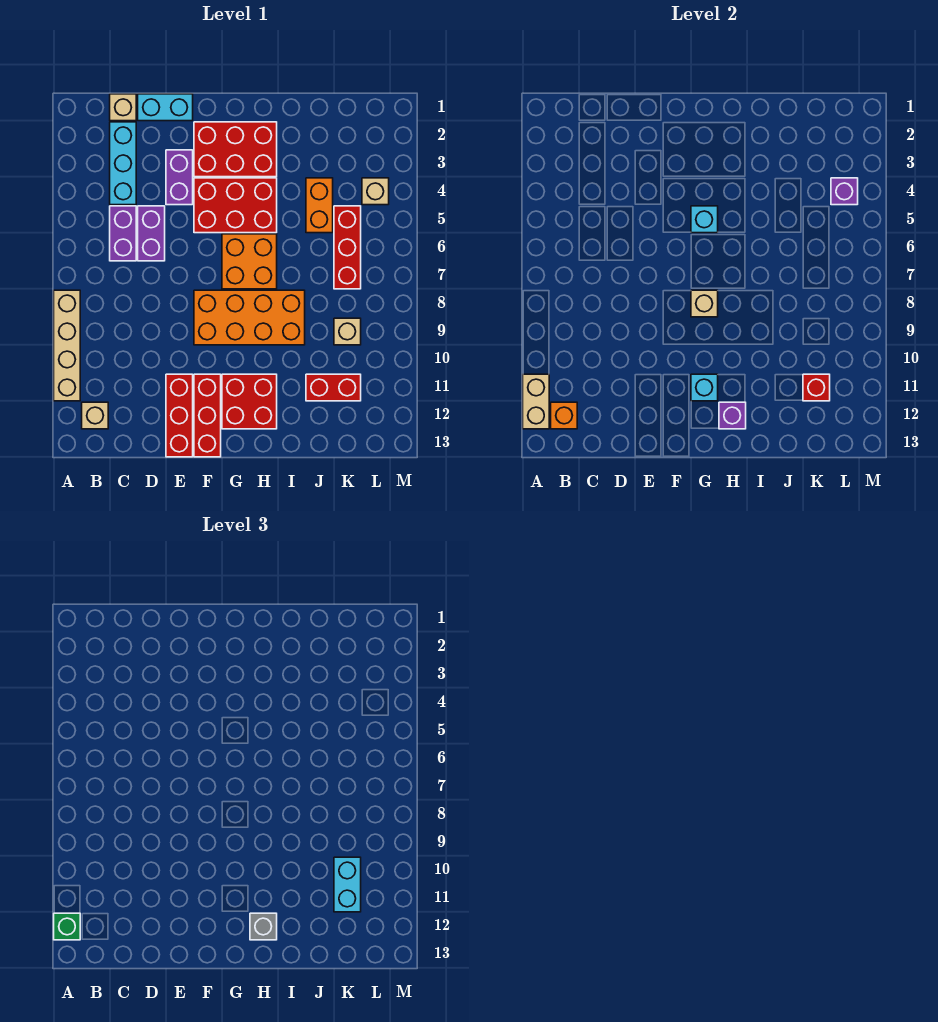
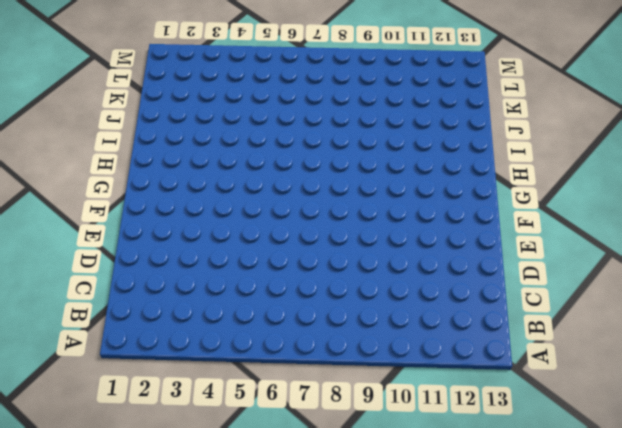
none -> tan 1x4 brick [54,290,80,401]
none -> tan 1x1 brick [82,402,108,429]
none -> tan 1x1 brick [110,94,136,121]
none -> cyan 1x3 brick [110,122,136,205]

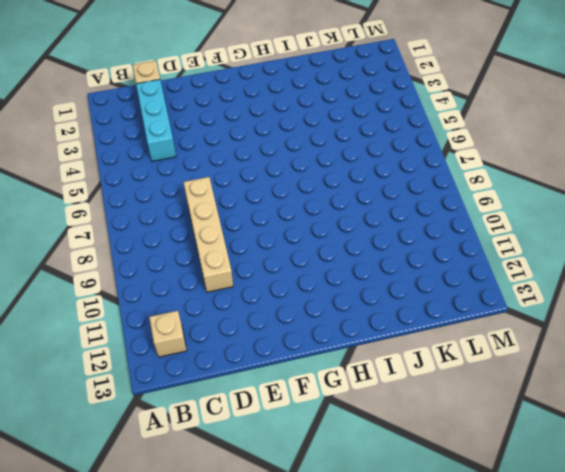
tan 1x4 brick [184,177,233,292] -> tan 1x4 brick moved to [54,290,80,401]
none -> purple 1x2 brick [110,206,136,261]
none -> cyan 1x2 brick [138,94,193,121]
none -> purple 1x2 brick [138,206,165,261]
none -> purple 1x2 brick [166,150,193,205]

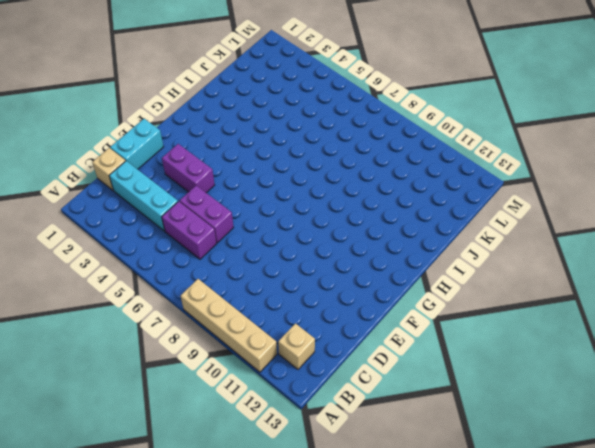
none -> red 1x3 brick [166,374,193,457]
none -> red 2x3 brick [194,122,277,177]
none -> red 2x3 brick [194,178,277,233]
none -> orange 2x4 brick [194,290,305,345]

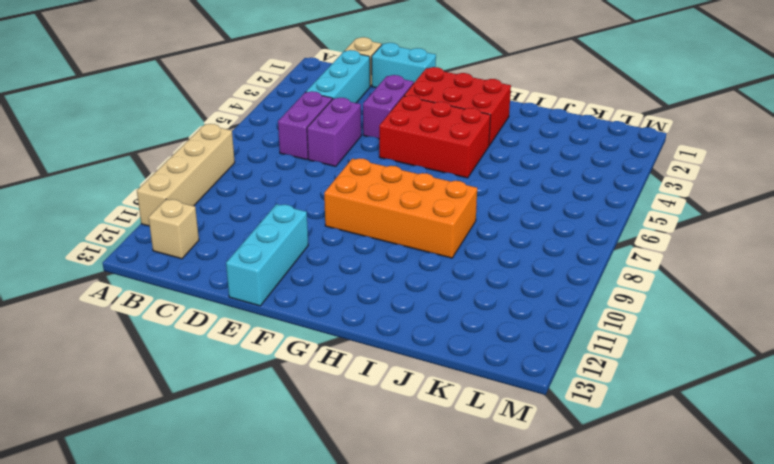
cyan 1x3 brick [226,204,308,306] -> red 1x3 brick [166,374,193,457]
none -> red 1x3 brick [194,374,221,457]
none -> orange 2x2 brick [222,234,277,289]
none -> red 2x2 brick [222,374,277,429]
none -> orange 1x2 brick [306,178,333,233]

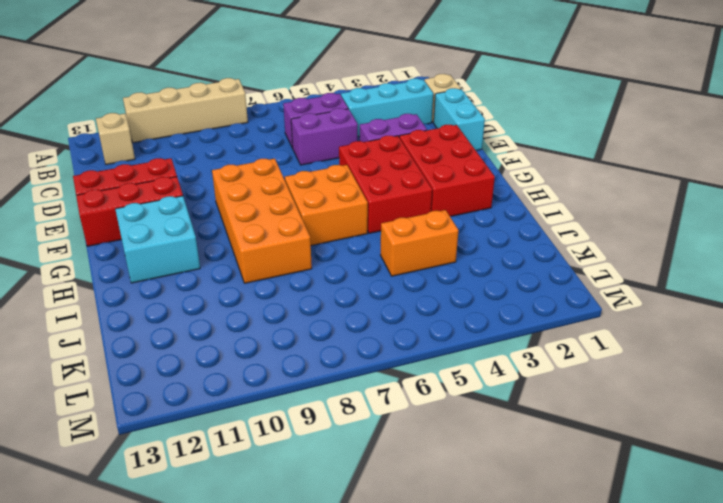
cyan 2x2 brick [115,196,200,283] -> red 2x2 brick [222,374,277,429]
none -> red 1x2 brick [306,374,361,401]
none -> red 1x3 brick [334,206,361,289]
none -> tan 1x1 brick [334,318,361,345]
none -> tan 1x1 brick [362,178,389,205]

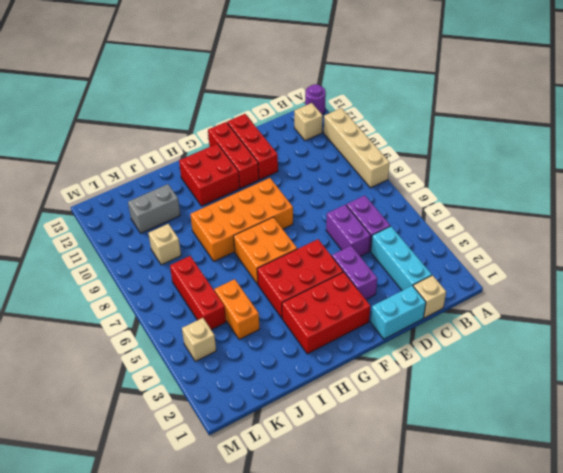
purple 1x1 round brick [305,84,326,115] -> none
grey 1x2 brick [128,184,180,233] -> red 1x2 brick [306,374,361,401]
none -> tan 1x2 brick [523,374,549,429]
none -> orange 1x1 brick [551,402,577,429]
none -> cyan 1x1 brick [691,206,718,233]
none -> tan 1x1 brick [691,290,718,317]

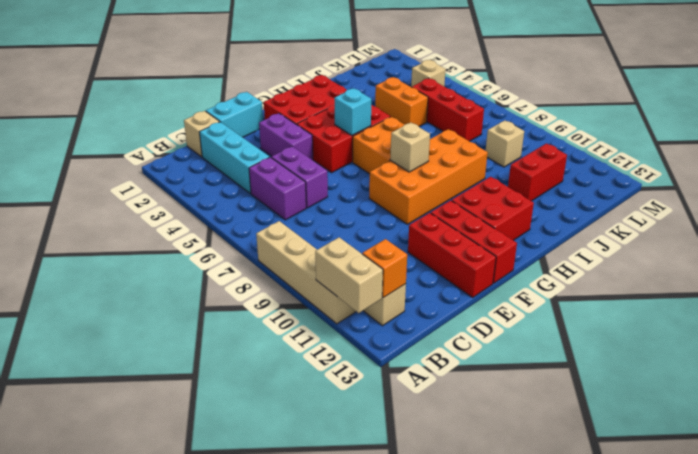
none -> cyan 1x1 brick [691,374,718,401]
none -> purple 1x1 brick [719,402,746,429]
none -> red 1x1 brick [803,374,830,401]
none -> purple 1x1 brick [831,178,858,205]

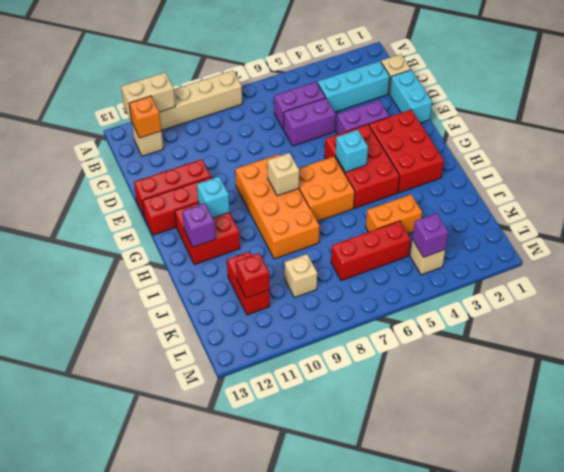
none -> green 1x1 brick [54,913,80,940]
none -> grey 1x1 brick [250,913,277,940]
none -> cyan 1x2 brick [334,857,361,912]

